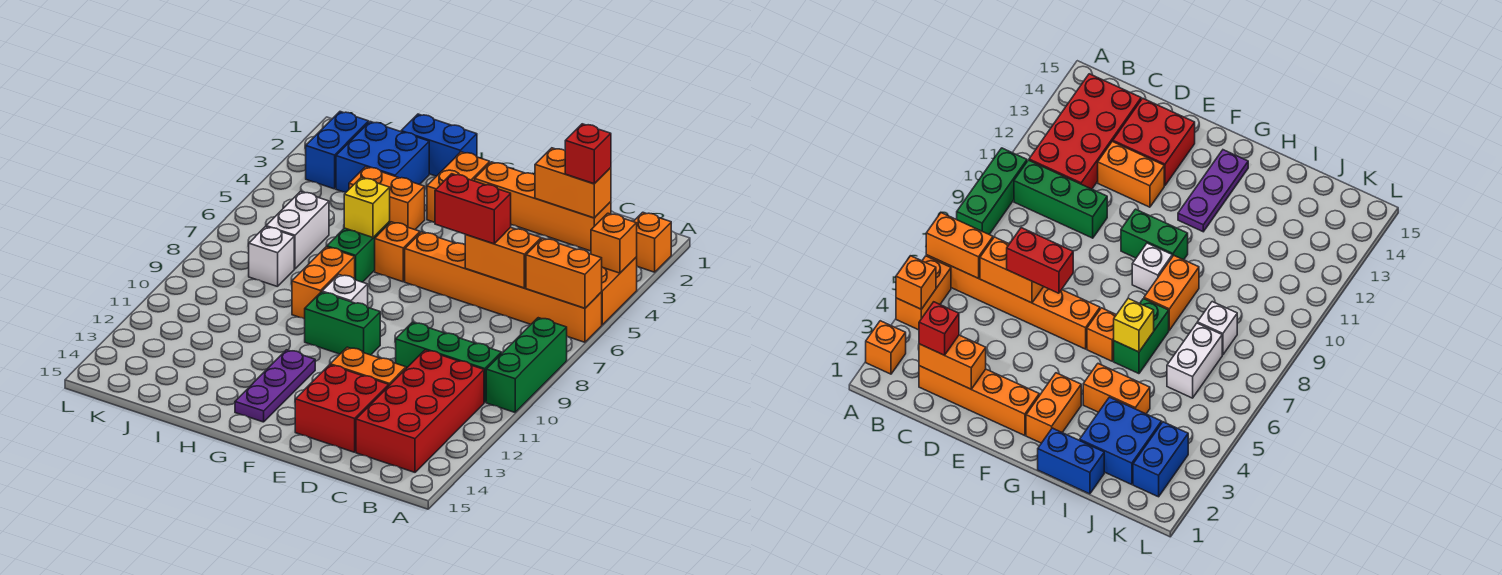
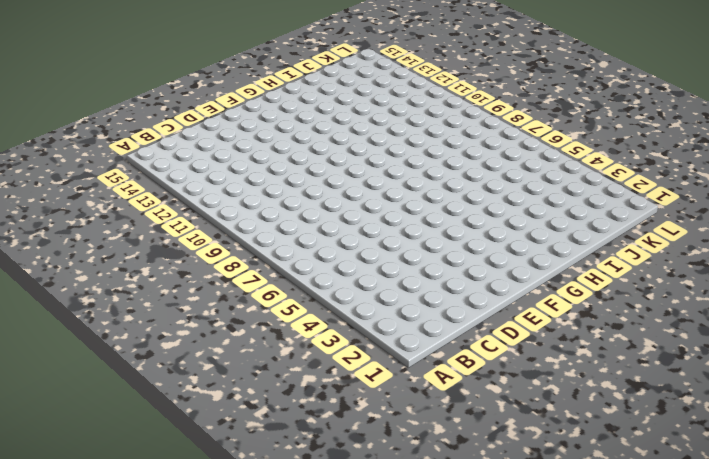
none -> orange 1x1 brick [633,212,671,272]
none -> orange 1x2 brick [602,257,637,325]
none -> orange 1x6 brick [405,232,602,342]

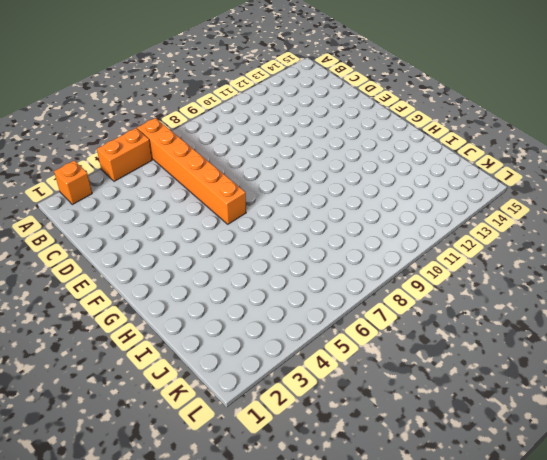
none -> green 1x3 brick [486,318,567,412]
none -> green 1x3 brick [396,322,502,402]
none -> red 2x4 brick [356,350,484,472]

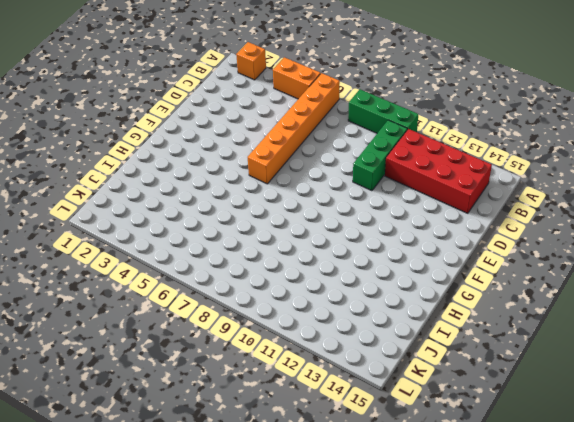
none -> orange 1x4 brick [475,162,611,251]
none -> orange 1x2 brick [330,347,406,385]
none -> red 2x2 brick [295,365,389,452]

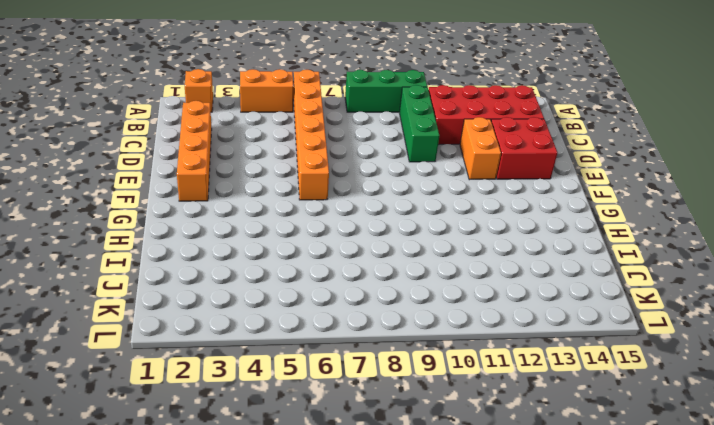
none -> green 1x2 brick [305,292,380,355]
none -> orange 1x2 brick [427,152,490,222]
none -> orange 1x1 brick [375,222,420,282]

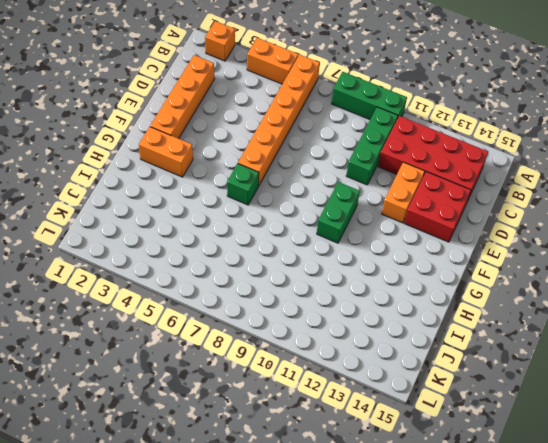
green 1x1 brick [227,164,259,205] -> orange 1x1 brick [375,222,420,282]
none -> white 1x1 brick [322,275,368,307]
none -> purple 1x3 plate [235,350,315,422]
none -> blue 1x2 brick [401,114,477,176]

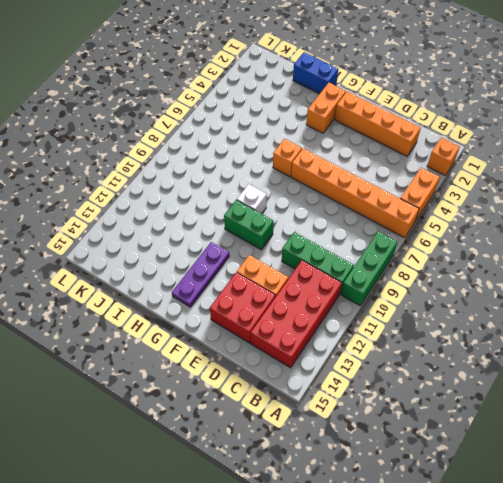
none -> orange 1x2 brick [349,167,425,230]
none -> green 1x2 brick [327,222,390,282]
none -> orange 1x2 brick [292,247,355,319]

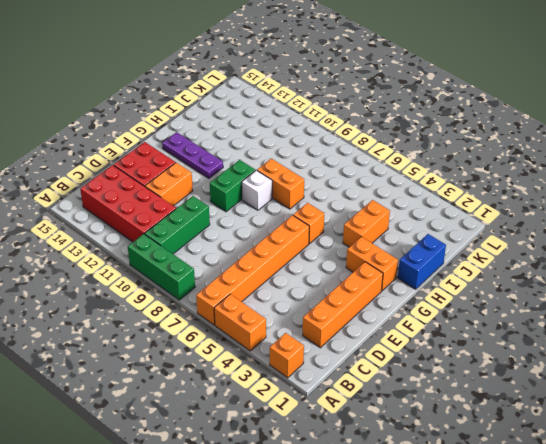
none -> green 1x2 brick [327,222,390,282]
none -> blue 2x2 brick [336,122,429,192]
none -> white 1x2 brick [266,192,329,269]

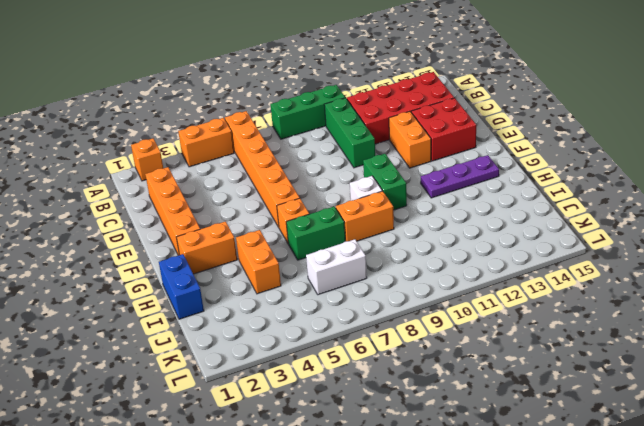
none -> blue 2x2 brick [336,122,429,192]
none -> white 1x1 brick [249,227,294,287]
none -> blue 1x2 brick [306,112,369,189]

